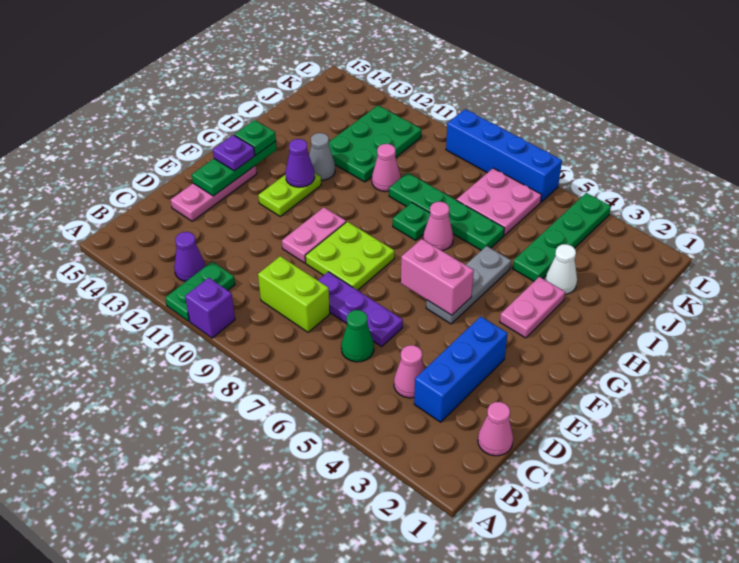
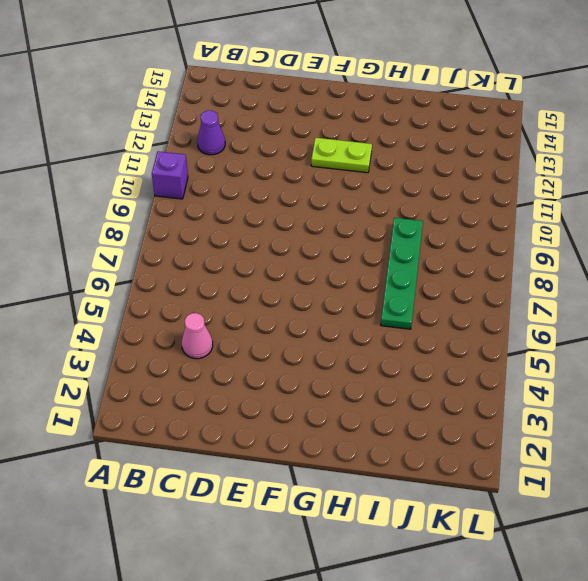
none -> green 1x2 plate [165,262,235,321]
none -> pink 1x1 cone [478,402,513,456]
none -> blue 1x3 brick [414,317,508,422]
none -> green 1x1 cone [341,310,374,362]

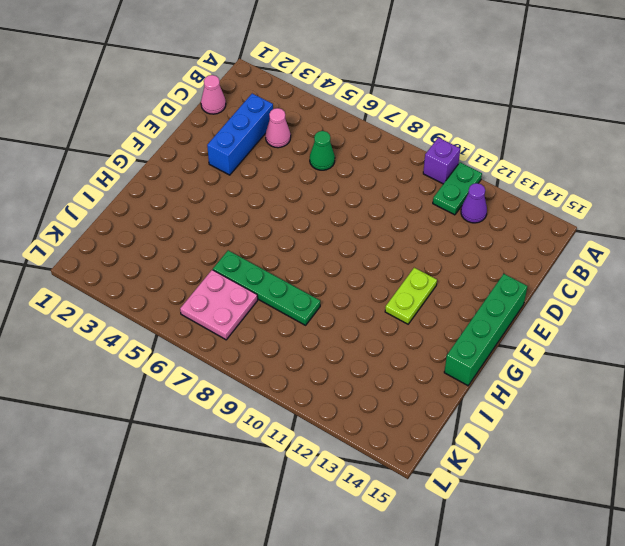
green 1x4 brick [444,274,528,386] -> none
none -> lime 1x2 brick [258,256,330,332]
none -> purple 1x3 plate [318,272,403,346]
none -> pink 1x3 plate [171,166,257,221]
none -> lime 2x2 plate [305,222,394,290]

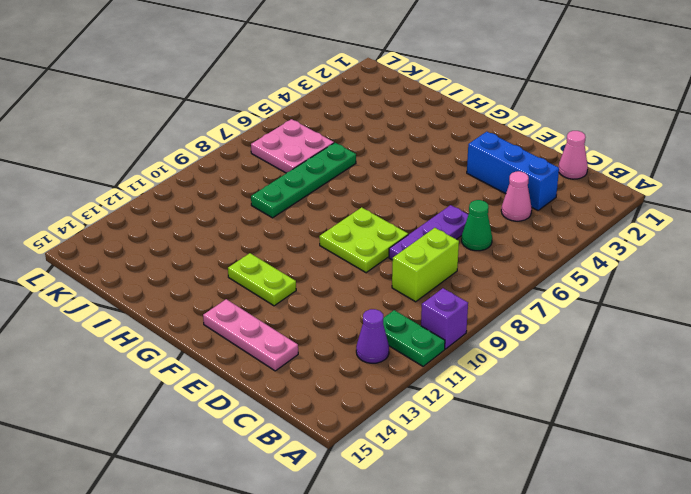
none -> pink 1x2 plate [282,207,346,263]
none -> grey 1x3 plate [426,246,511,324]
none -> pink 1x2 plate [500,277,565,338]
none -> pink 1x1 cone [423,202,453,251]

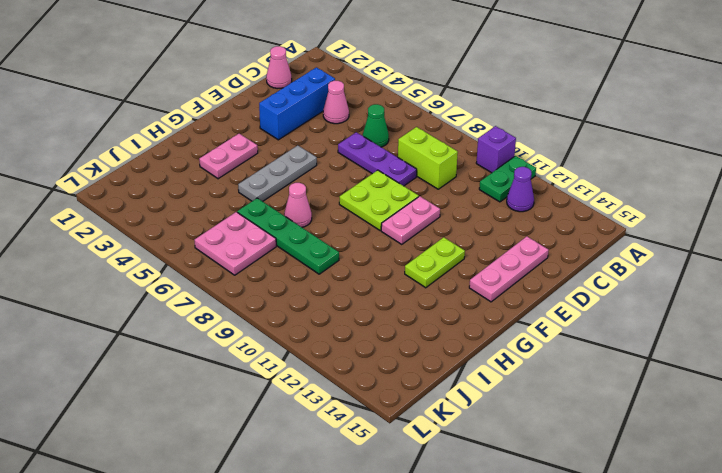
none -> green 1x1 plate [393,203,430,240]
none -> grey 1x1 cone [309,133,335,180]
none -> white 1x1 cone [546,244,577,294]
none -> green 1x4 plate [513,193,611,281]

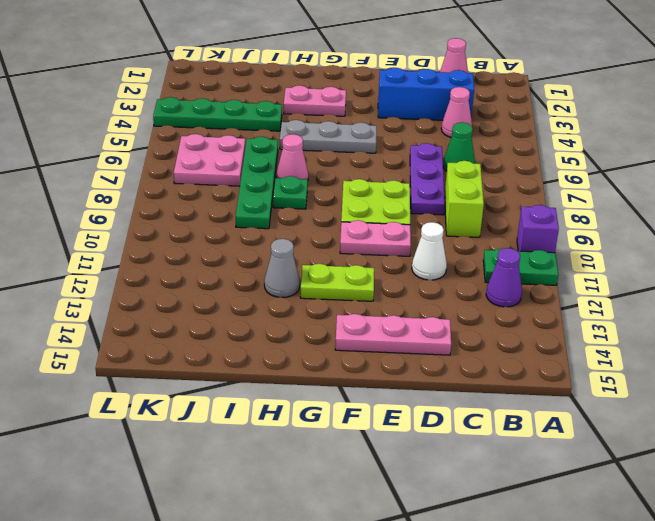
white 1x1 cone [412,222,447,280] -> white 1x1 cone moved to [546,244,577,294]
none -> pink 1x1 cone [372,144,401,192]
none -> green 2x3 plate [329,105,422,182]
none -> blue 1x4 brick [446,109,562,202]
none -> green 1x3 plate [192,141,277,196]

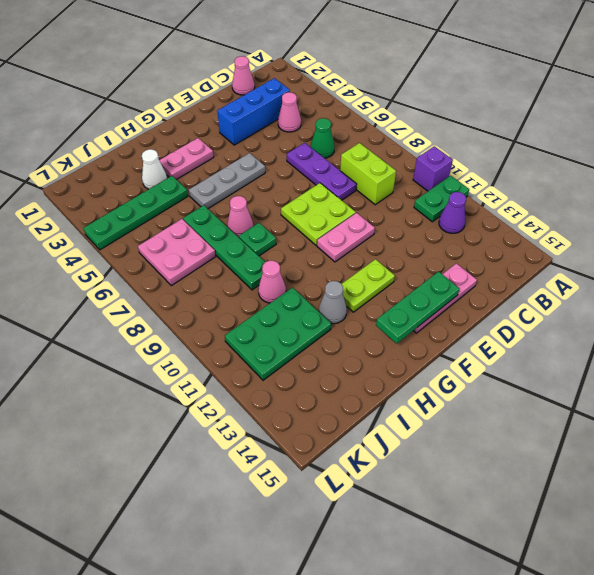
none -> blue 1x4 brick [446,109,562,202]
none -> pink 1x2 brick [401,239,474,315]
none -> purple 1x1 cone [286,139,315,187]
none -> purple 1x1 plate [213,135,255,171]

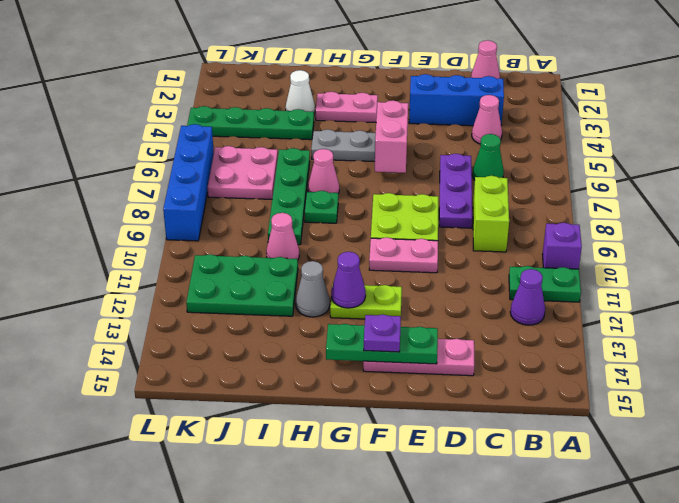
none -> green 1x1 plate [234,120,276,155]

